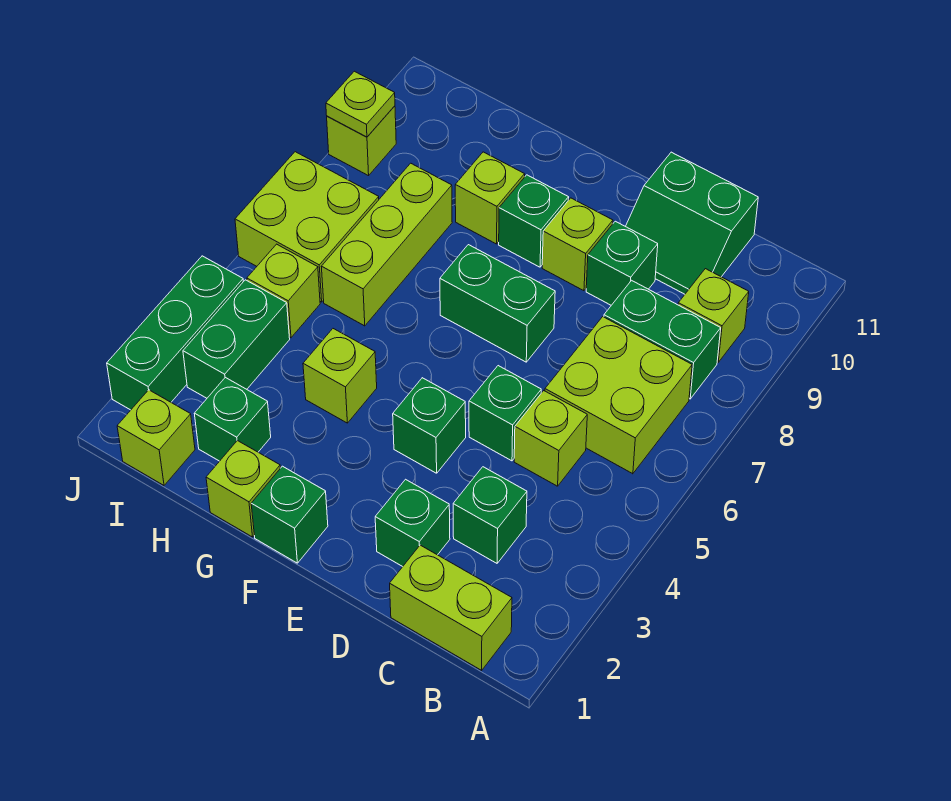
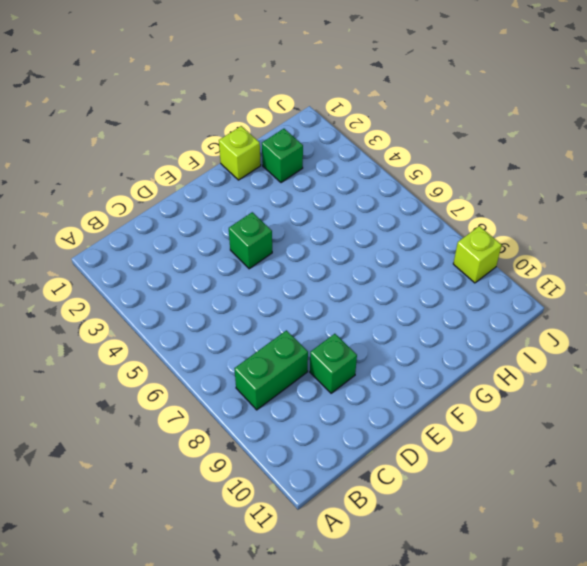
none -> lime 1x2 brick [390,545,512,670]
none -> lime 2x2 brick [545,317,692,474]
none -> lime 1x1 brick [678,269,749,362]

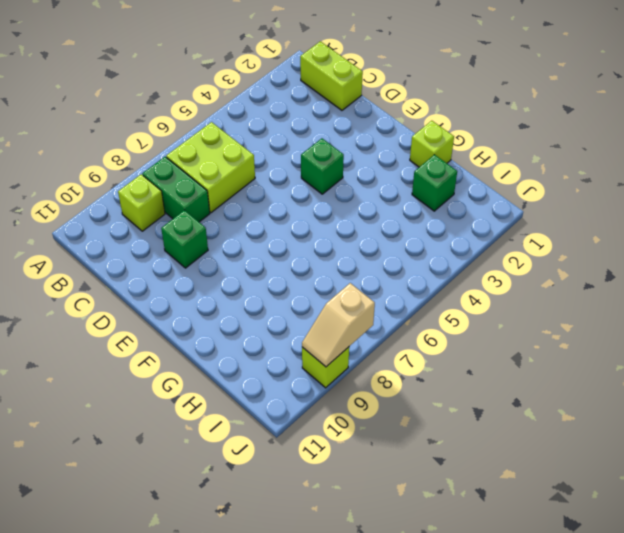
tan 1x2 slope [302,283,375,367] -> lime 1x1 plate [326,71,395,137]
none -> green 1x1 brick [453,467,527,563]
none -> lime 1x1 brick [514,391,587,486]
none -> green 2x2 slope [626,152,758,294]

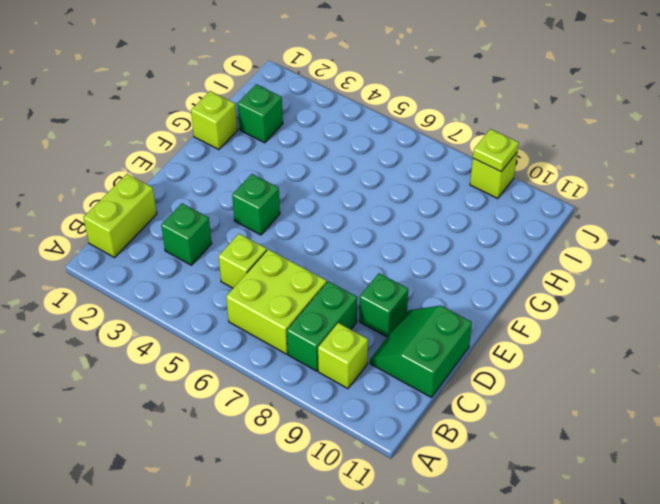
none -> green 1x1 brick [375,479,450,567]
none -> green 1x1 brick [469,366,541,461]
none -> green 1x2 brick [440,245,555,362]

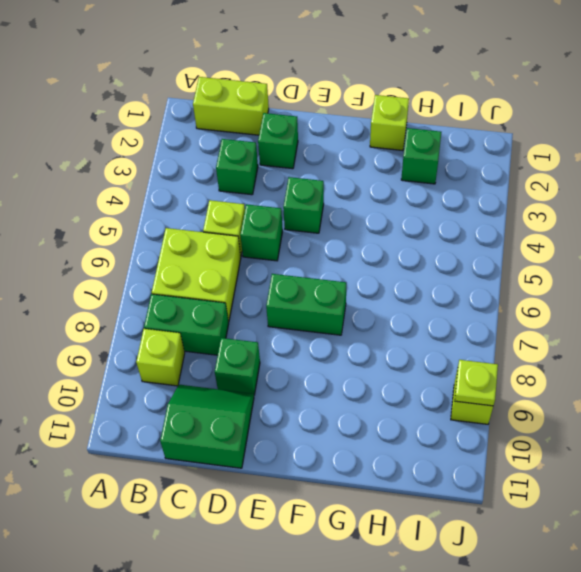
none -> lime 1x1 brick [542,198,613,291]
none -> green 1x1 brick [251,466,328,563]
none -> green 1x1 brick [499,175,569,267]

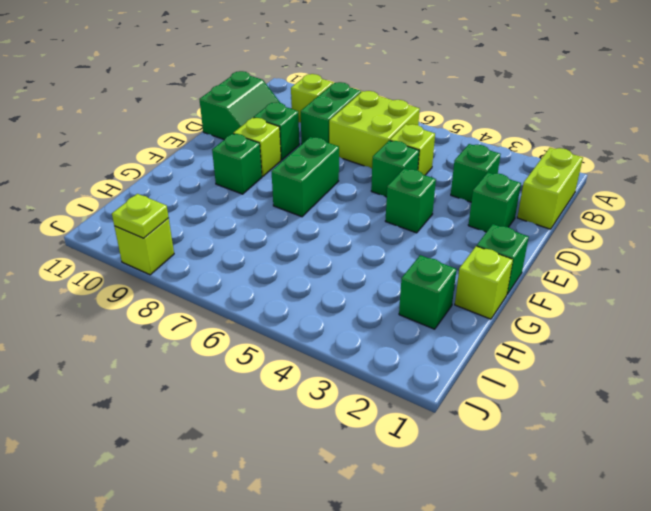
none -> lime 1x1 brick [303,329,377,423]
none -> lime 1x1 brick [455,152,525,244]
none -> lime 1x3 brick [321,163,452,326]

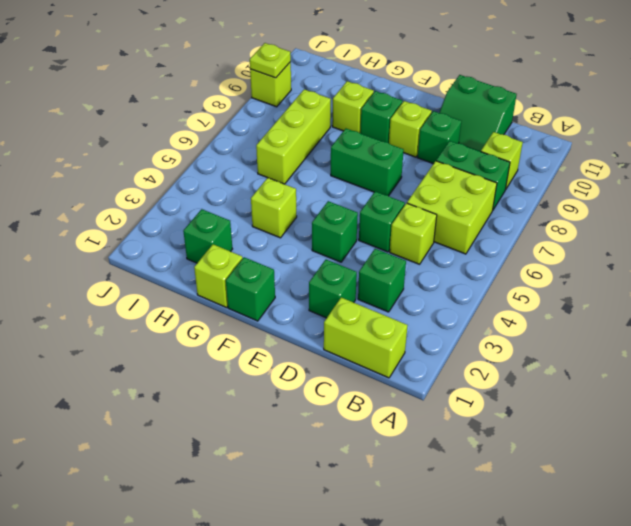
none -> lime 1x1 brick [117,390,195,485]
none -> green 1x2 brick [183,280,290,398]
none -> lime 1x1 brick [247,244,320,338]

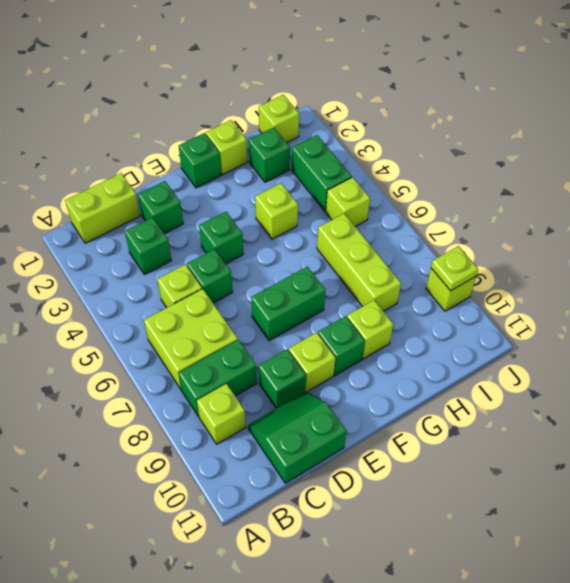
none -> lime 2x2 brick [235,152,379,302]
none -> green 1x3 brick [107,256,243,410]

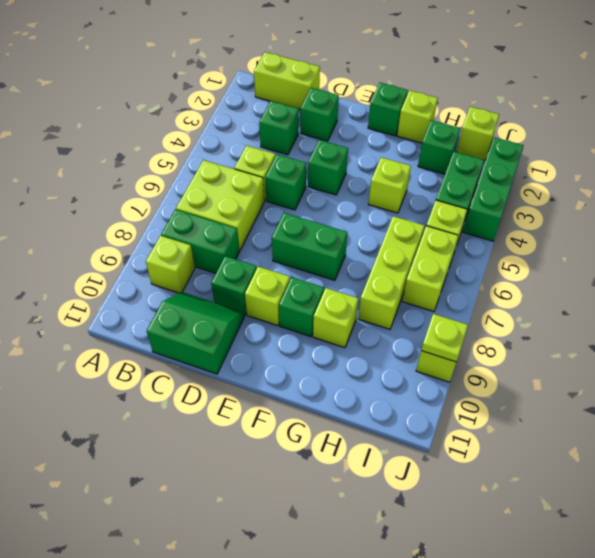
lime 1x2 brick [402,226,458,312] -> lime 2x2 brick [235,152,379,302]

